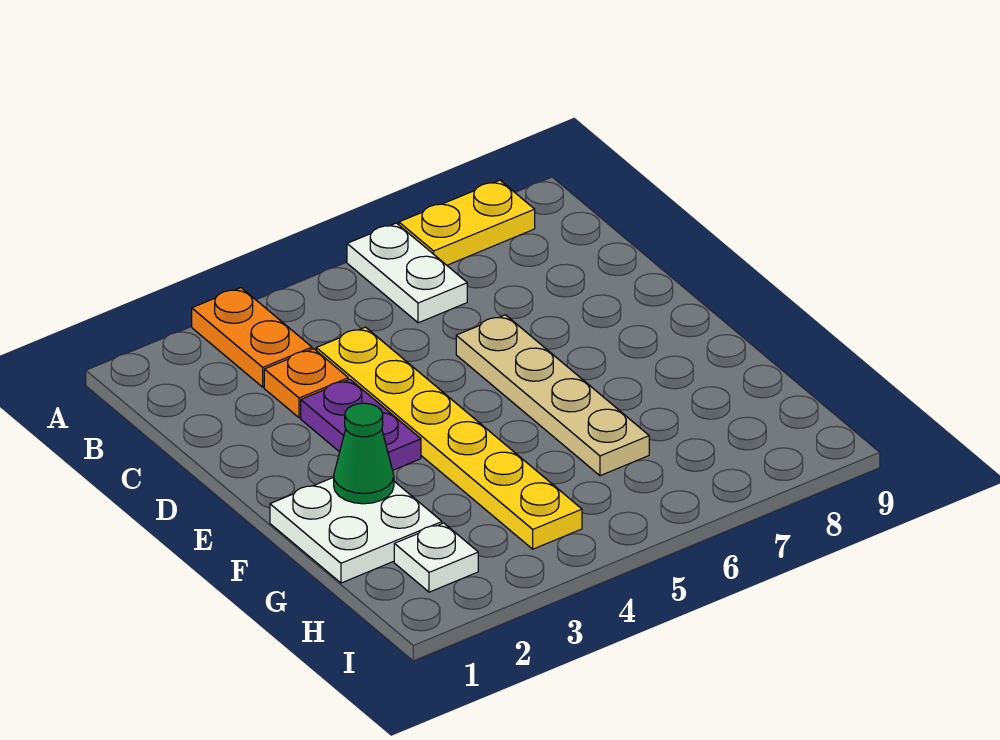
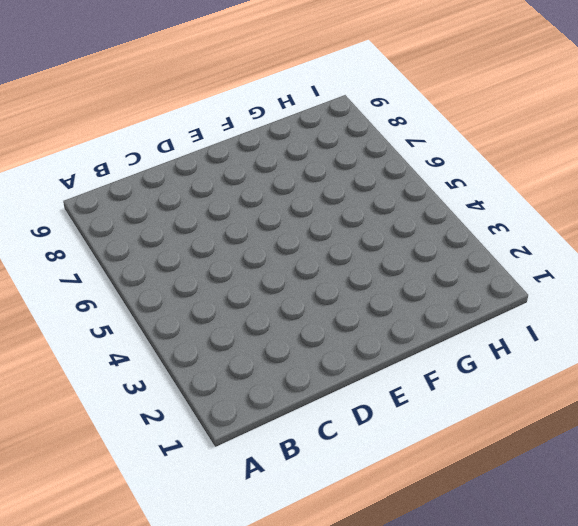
none -> orange 1x2 plate [192,288,312,387]
none -> white 1x2 plate [347,223,467,323]

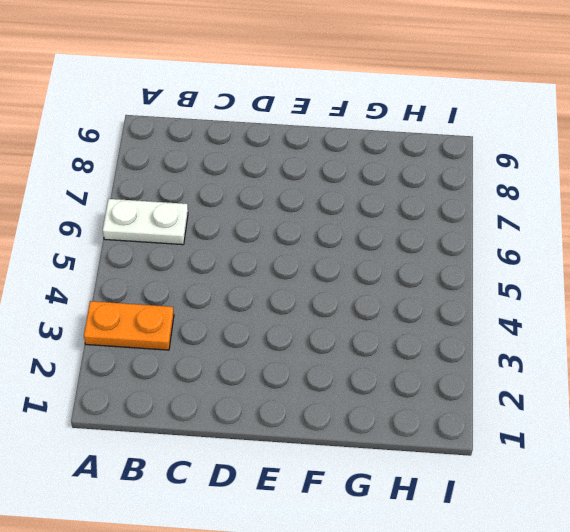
none -> yellow 1x2 plate [399,180,535,265]
none -> orange 1x1 plate [264,349,348,418]

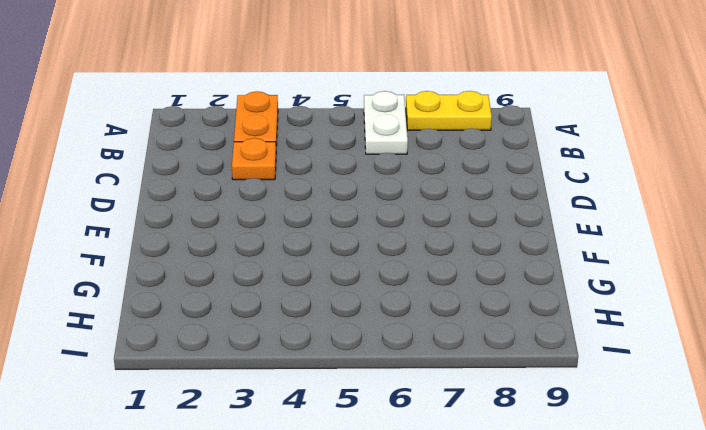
none -> yellow 1x6 plate [316,327,582,549]
none -> purple 1x2 plate [301,379,421,470]

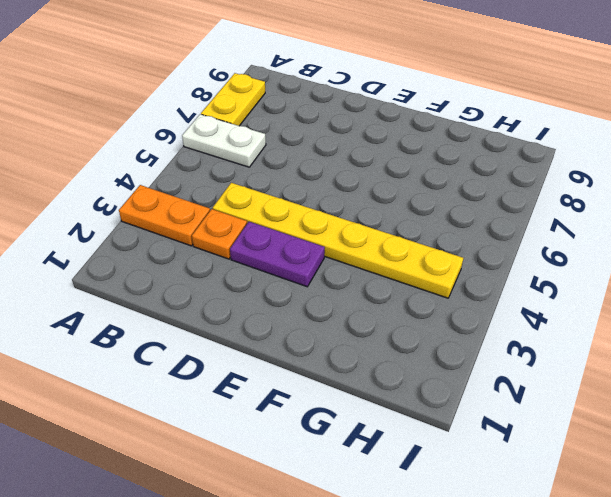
none -> tan 1x4 plate [456,315,649,476]
none -> white 2x2 plate [270,477,442,583]

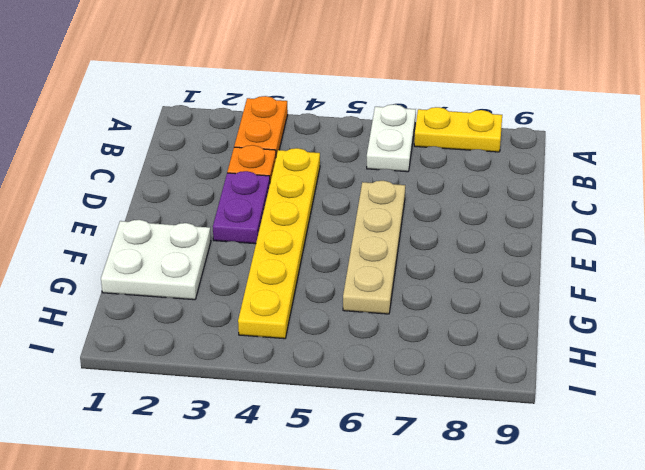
none -> white 1x1 plate [394,523,478,592]
none -> green 1x1 cone [334,403,394,504]

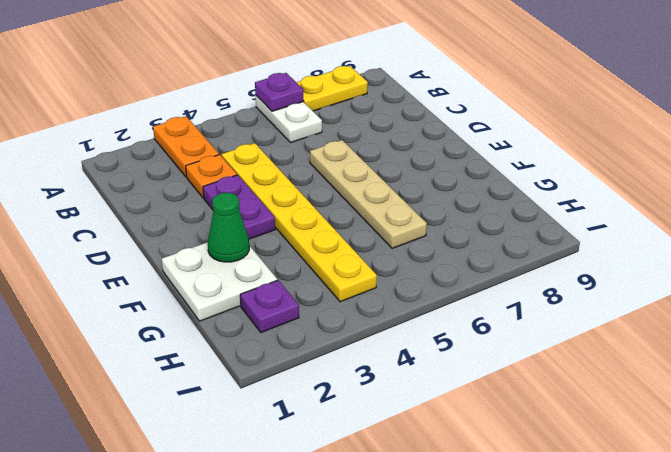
purple 1x1 plate [255,73,304,111] -> none
purple 1x1 plate [240,280,299,332] -> white 1x1 plate [394,523,478,592]

